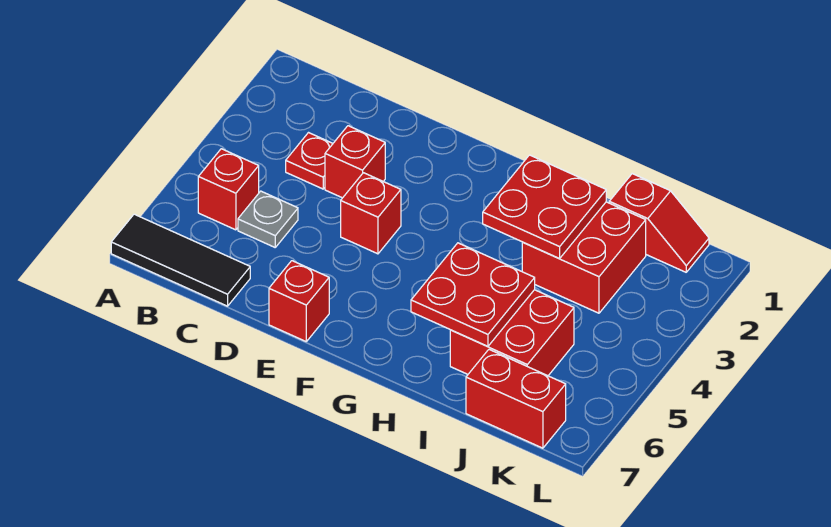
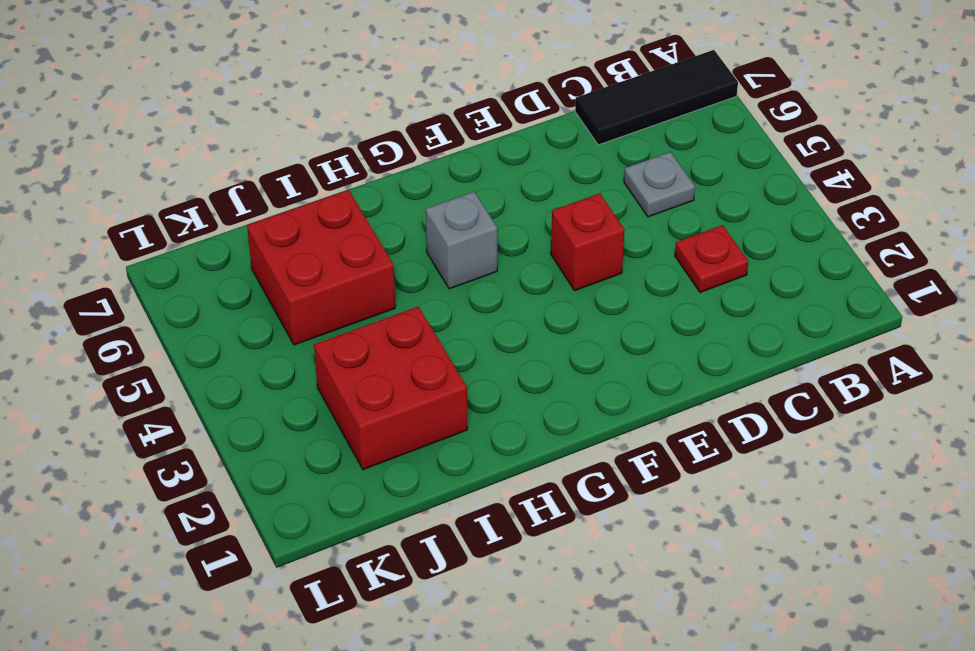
grey 1x1 brick [426,192,497,289] -> none
none -> red 1x1 brick [198,149,259,230]
none -> red 1x1 brick [325,126,385,198]
none -> red 1x1 brick [269,261,329,341]

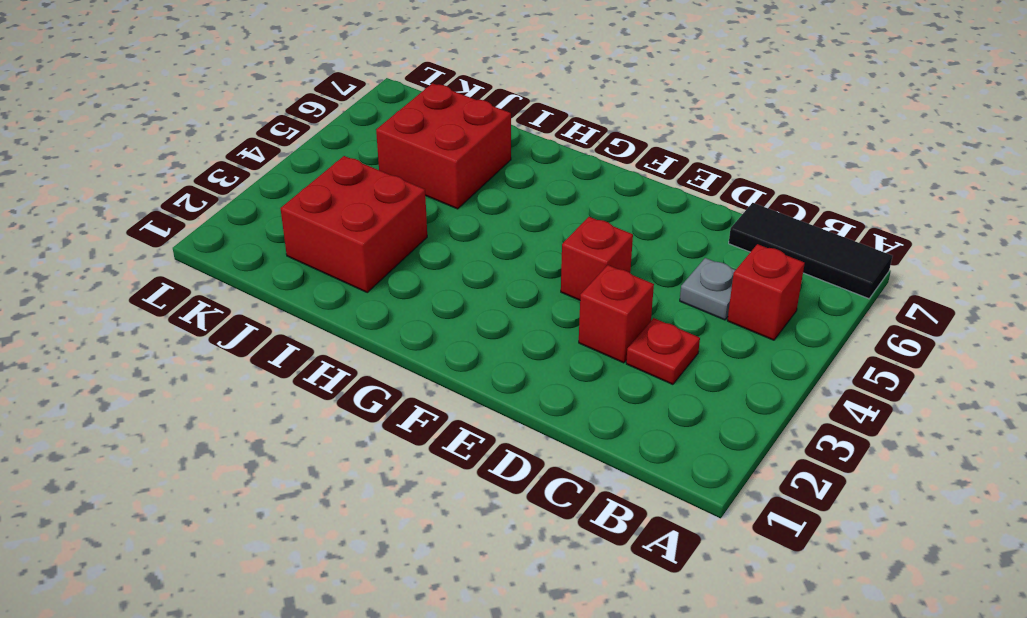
none -> red 1x1 brick [269,261,329,341]
none -> red 1x2 slope [609,174,709,272]
none -> red 1x2 brick [466,350,566,448]

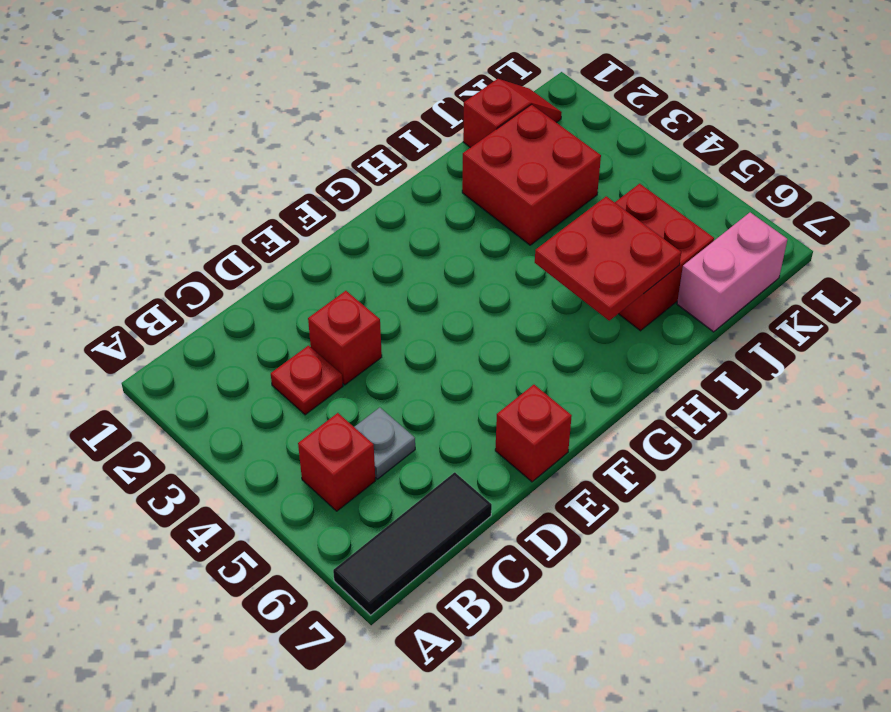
pink 1x2 brick [677,212,787,332] -> red 1x2 brick [466,350,566,448]
none -> red 1x1 brick [341,173,401,254]
none -> red 2x2 plate [483,155,606,259]

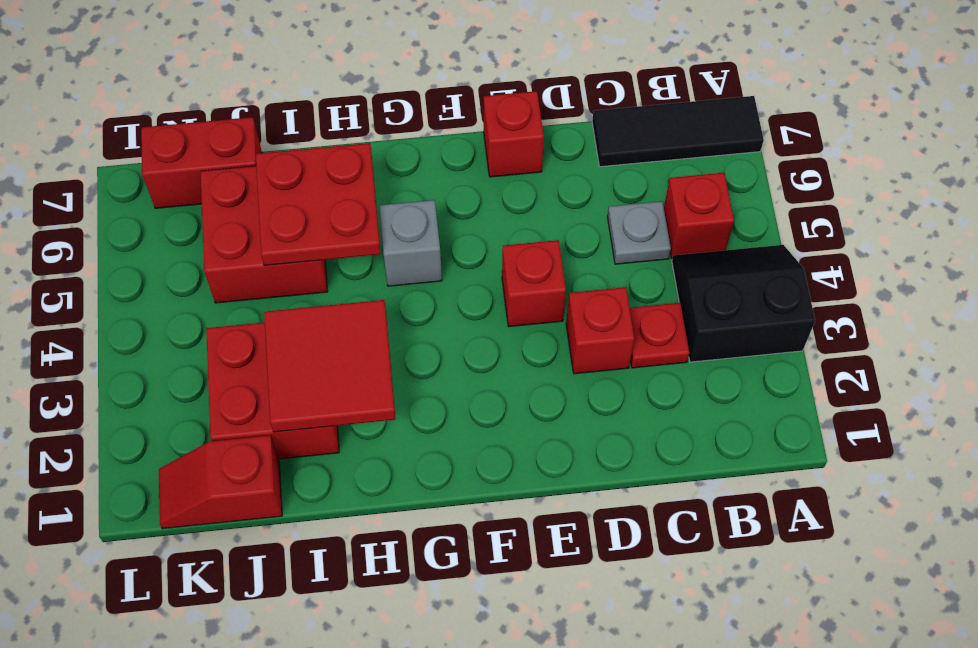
black 2x2 slope [672,245,815,362] -> none
grey 1x1 brick [379,200,442,286] -> none
red 2x2 tile [264,300,396,432] -> red 2x2 plate [483,155,606,259]

